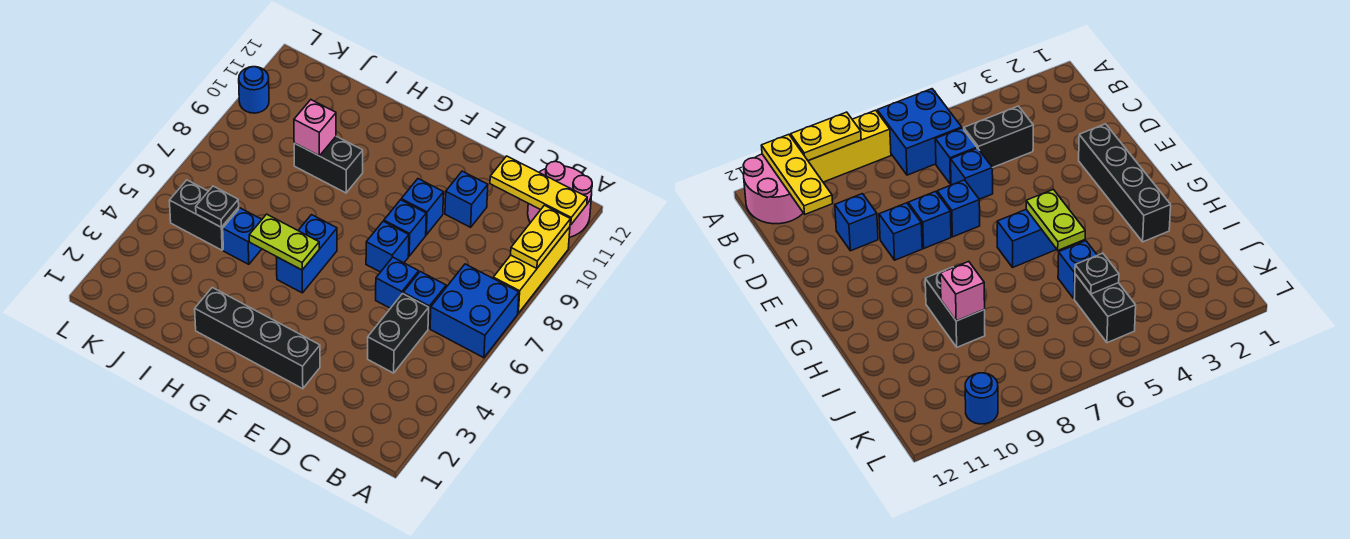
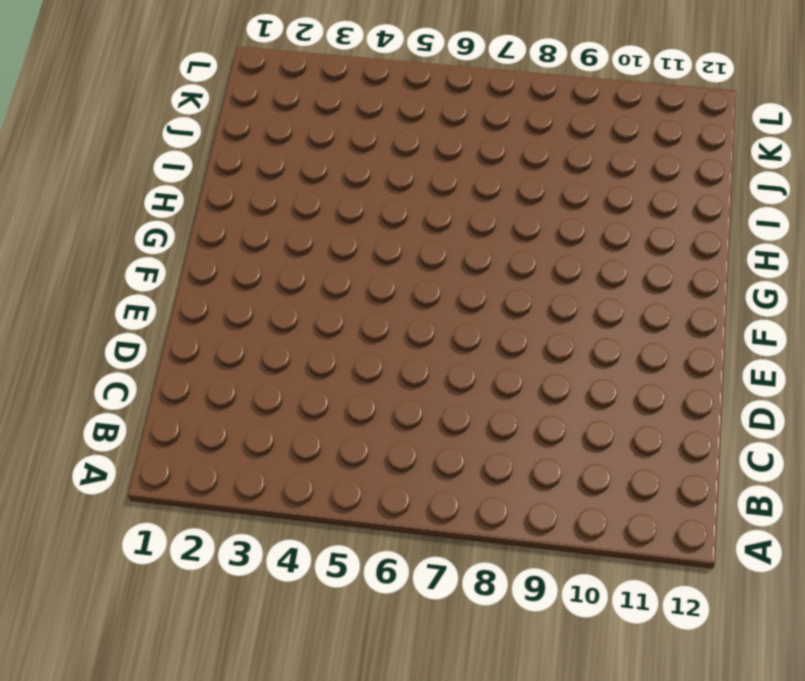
none -> blue 2x2 brick [430,264,519,358]
none -> yellow 1x3 brick [493,227,570,313]
none -> pink 2x2 round brick [528,161,592,237]

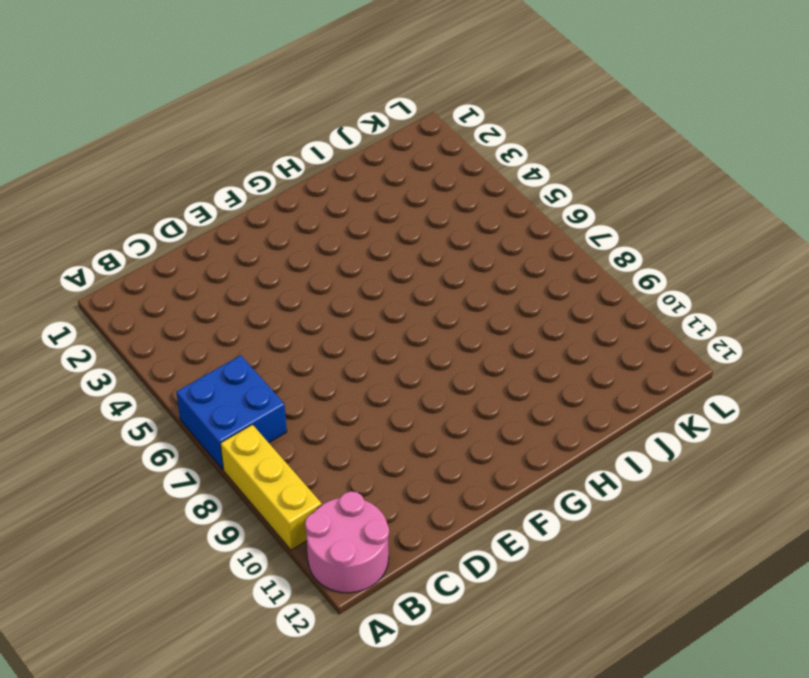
none -> black 1x2 brick [368,294,429,373]
none -> blue 1x1 brick [403,272,446,329]
none -> blue 1x1 brick [376,257,419,308]

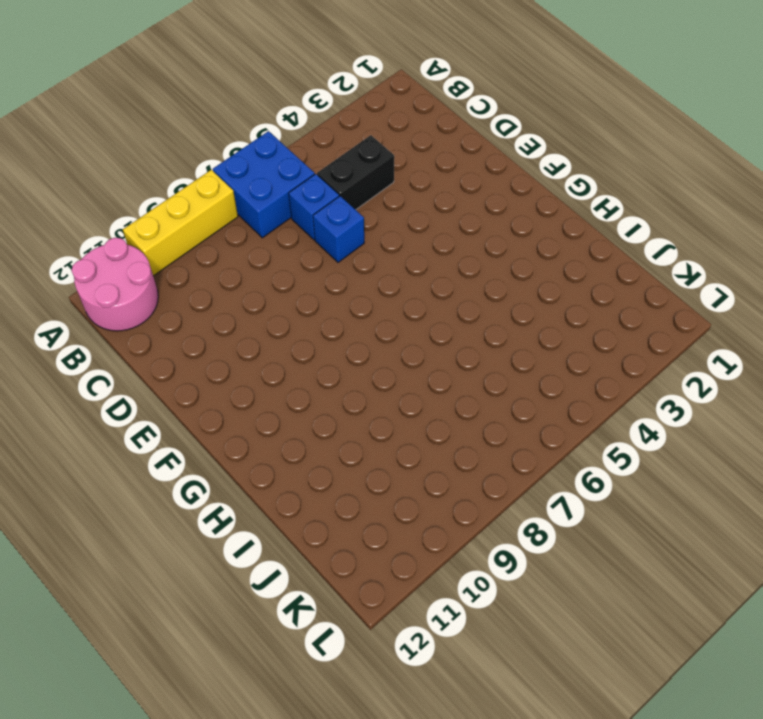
none -> blue 1x1 brick [445,171,488,227]
none -> black 1x4 brick [195,287,320,389]
none -> blue 1x1 brick [366,221,409,272]

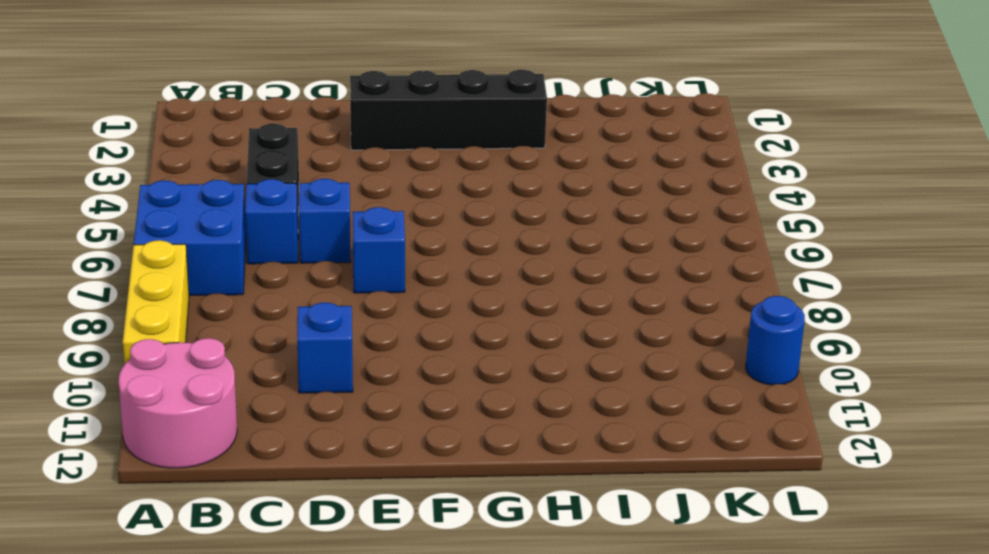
none -> blue 1x1 brick [384,200,426,256]
none -> blue 1x1 brick [401,179,444,235]
none -> blue 1x2 brick [276,215,337,293]

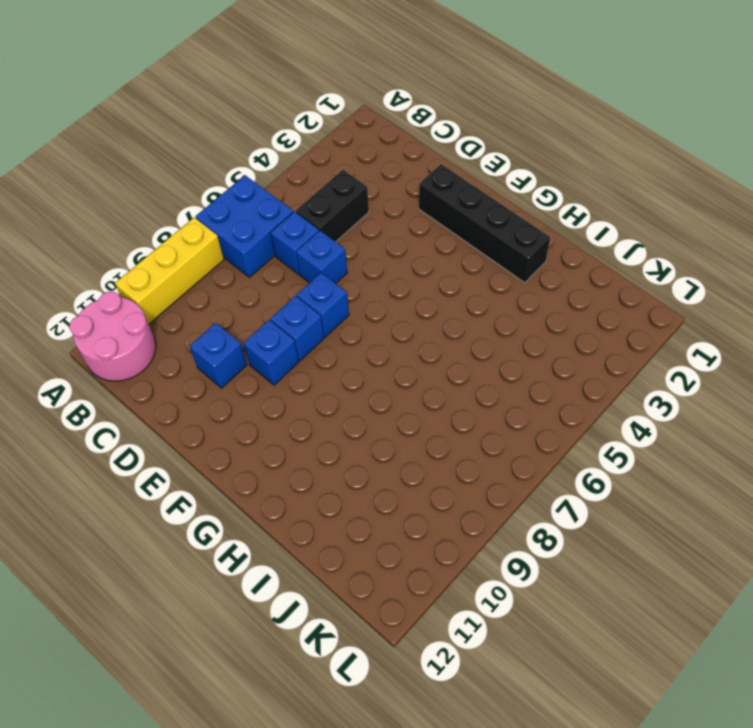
none -> blue 1x2 brick [276,215,337,293]
none -> black 1x2 brick [294,136,363,193]
none -> blue 1x1 brick [223,208,262,264]

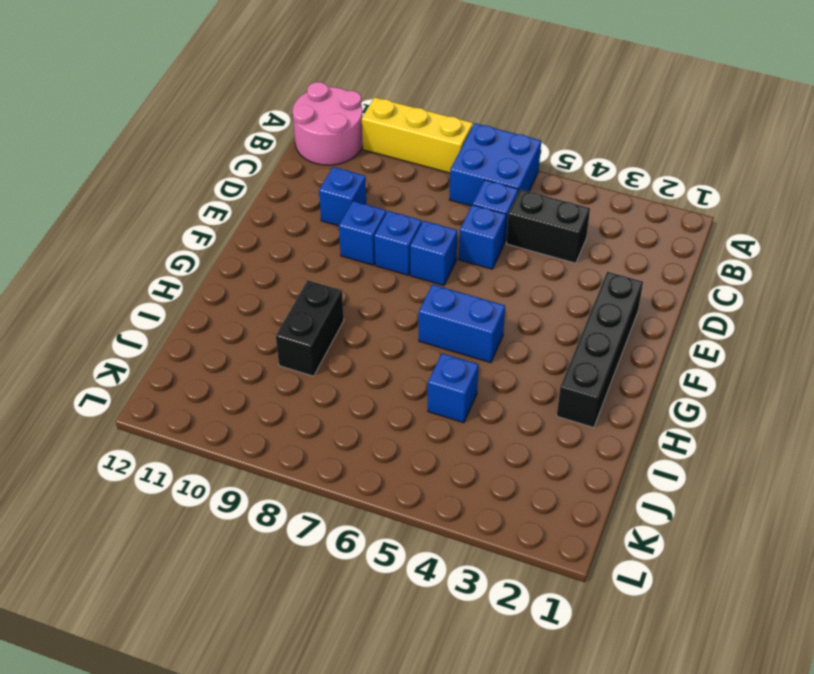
none -> black 1x2 brick [169,180,239,250]
none -> blue 1x1 round brick [239,67,269,113]
none -> yellow 1x2 plate [511,205,571,268]

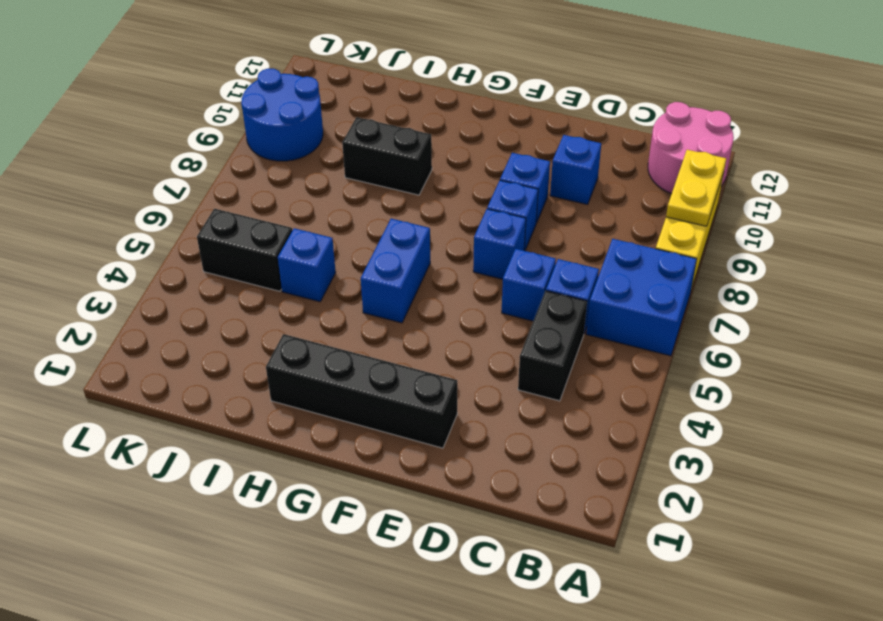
blue 2x2 round brick [241,68,323,161] -> blue 1x1 round brick [239,67,269,113]
none -> yellow 1x3 plate [490,156,587,225]
none -> lime 1x2 plate [249,214,319,270]
none -> pink 1x1 brick [294,100,336,156]

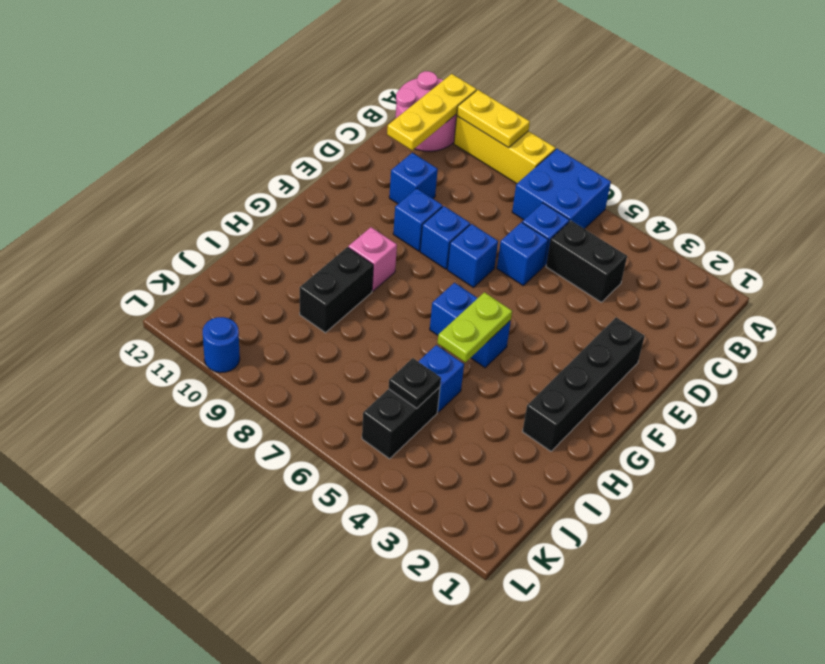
pink 1x1 brick [348,227,397,291] -> pink 1x1 brick moved to [294,100,336,156]

